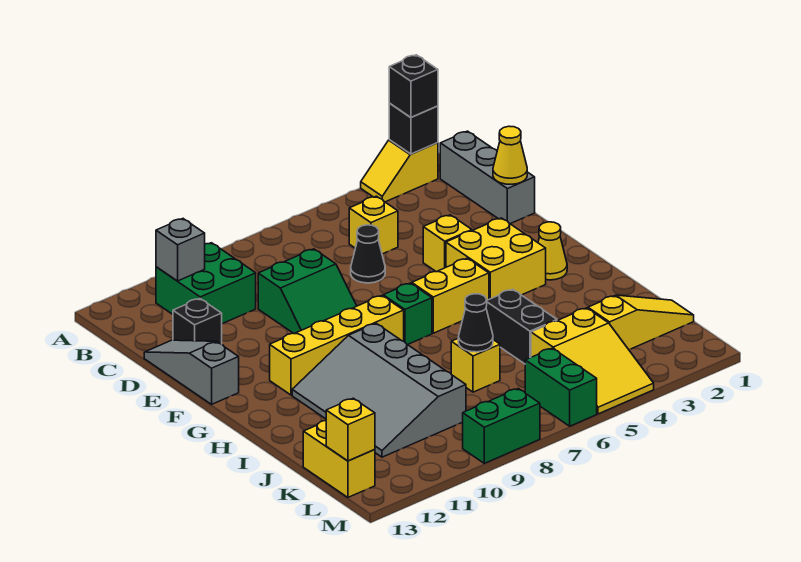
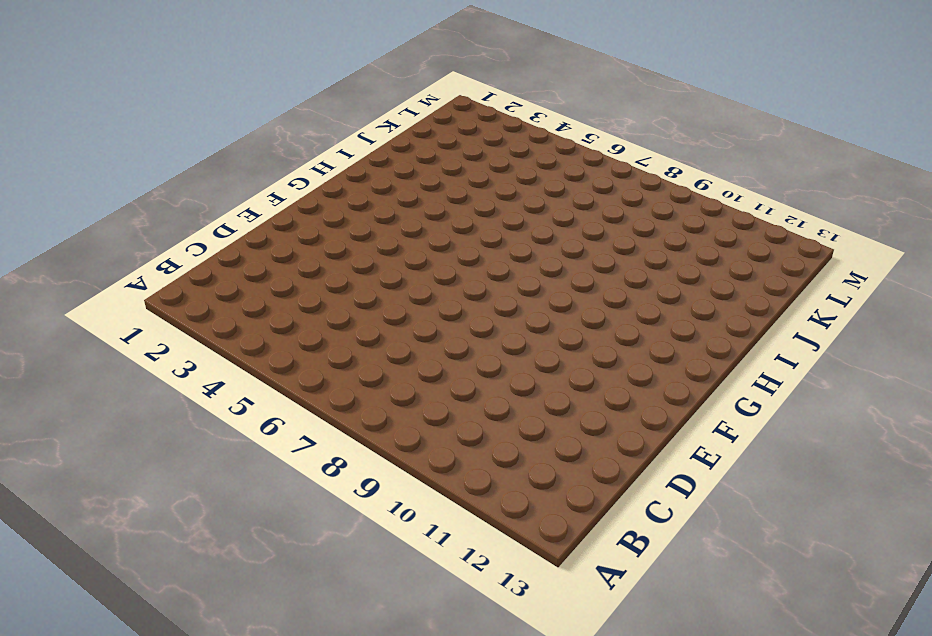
none -> yellow 1x2 slope [361,140,438,202]
none -> grey 1x3 brick [440,131,535,224]
none -> green 2x2 brick [156,243,256,324]

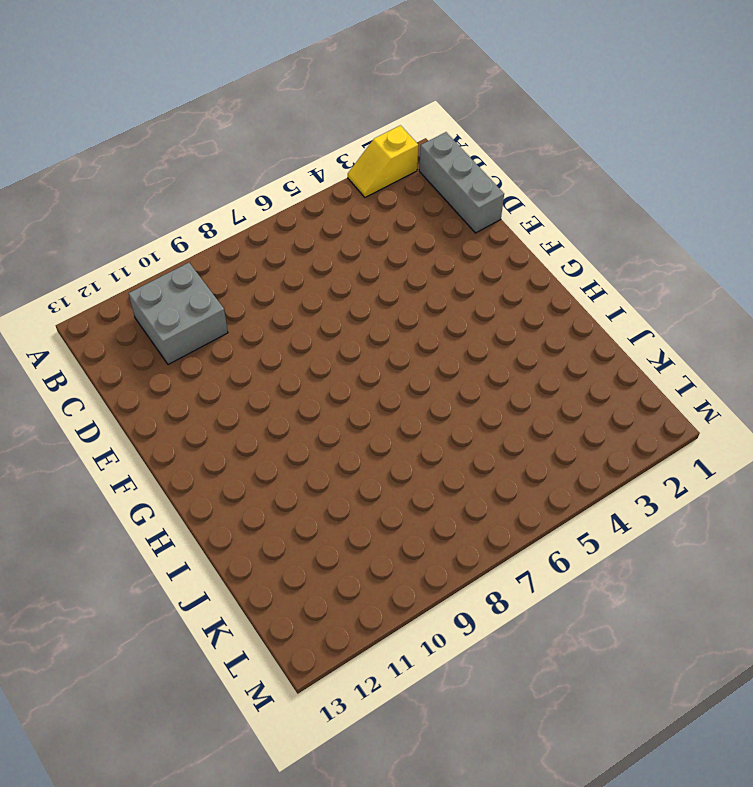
grey 2x2 brick [129,263,228,365] -> green 2x2 brick [156,243,256,324]
none -> yellow 1x1 brick [349,196,398,254]
none -> black 1x1 cone [351,225,385,283]
none -> green 2x2 slope [258,249,357,334]

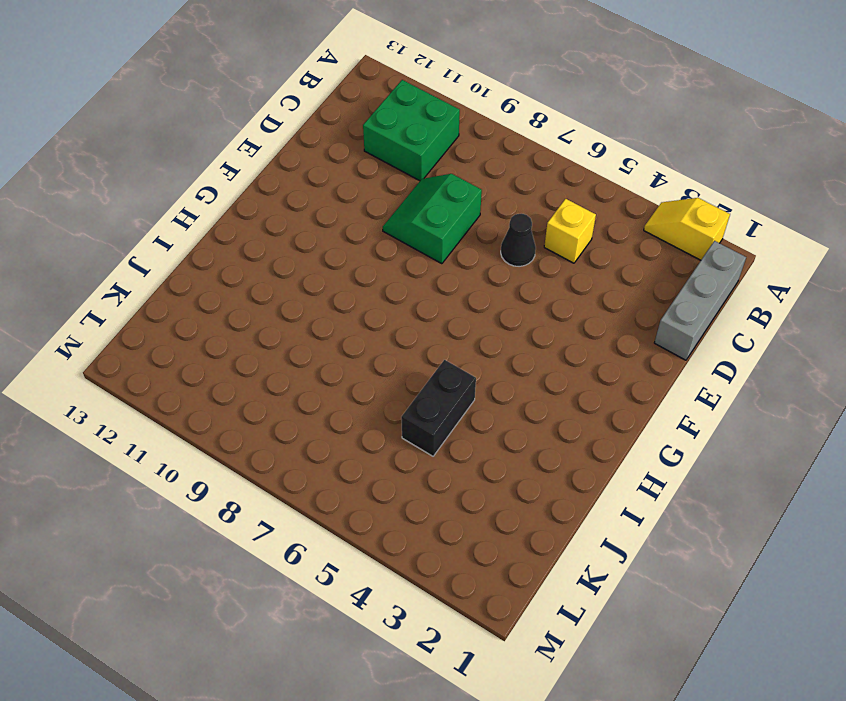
green 2x2 slope [383,174,482,264] -> green 2x2 slope turned to [258,249,357,334]
none -> black 1x1 brick [173,299,222,344]
none -> grey 1x3 slope [144,340,239,404]
none -> yellow 1x1 brick [423,215,472,272]

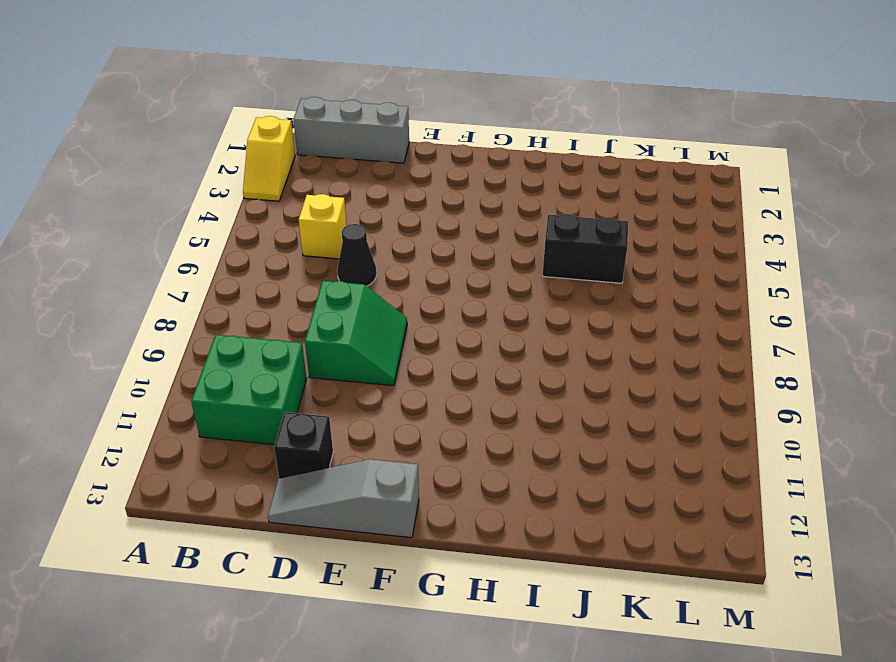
none -> yellow 1x1 brick [423,215,472,272]
none -> yellow 2x2 brick [446,218,546,299]
none -> yellow 1x1 cone [538,222,567,280]

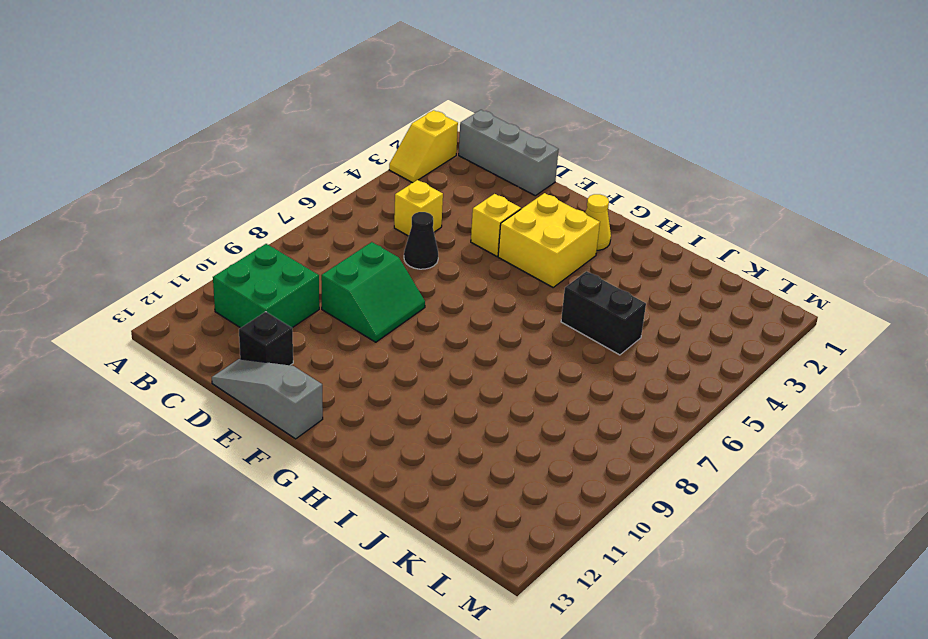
none -> yellow 1x2 brick [412,258,489,333]
none -> green 1x1 brick [383,283,432,345]
none -> yellow 1x4 brick [270,296,404,395]

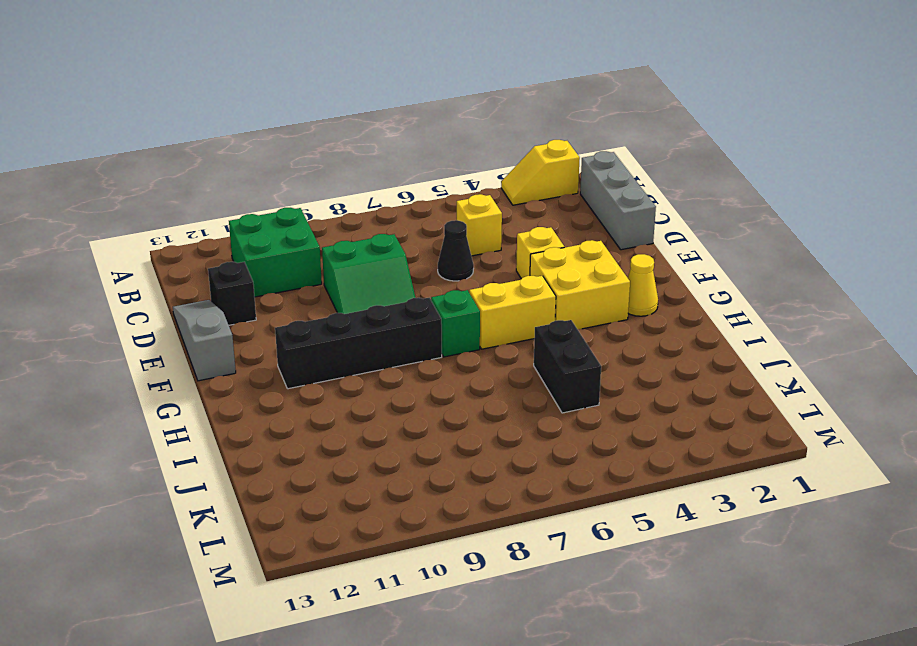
black 1x4 brick [275,298,442,389] -> yellow 1x4 brick [270,296,404,395]
none -> grey 3x4 slope [292,323,466,457]
none -> yellow 1x1 brick [451,339,500,392]
none -> yellow 1x3 slope [588,295,694,349]

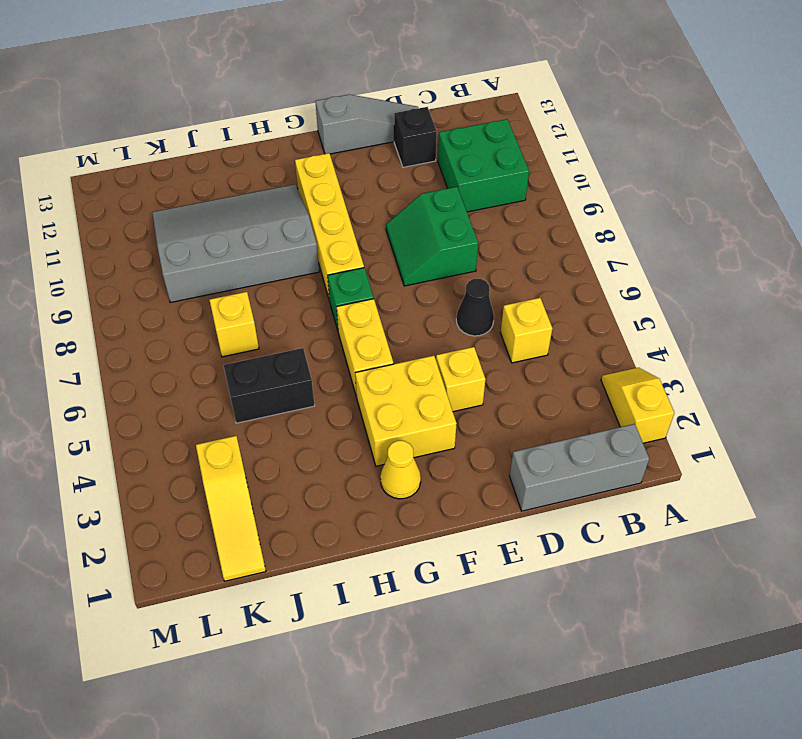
none -> yellow 2x3 slope [531,308,654,414]
none -> yellow 1x2 brick [303,420,375,497]
none -> green 1x2 brick [525,348,597,426]

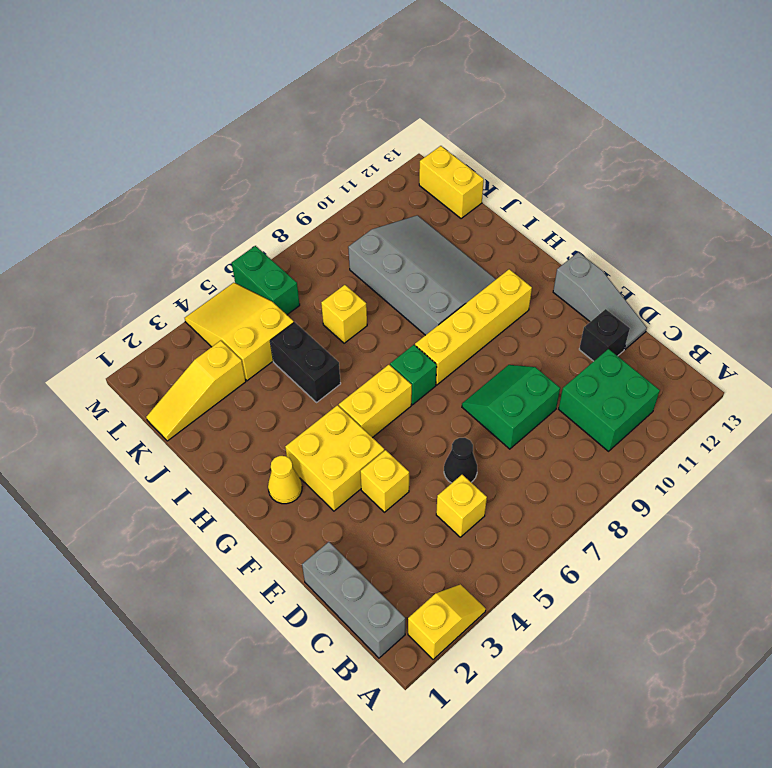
none -> green 1x2 brick [463,389,540,463]
none -> black 1x1 brick [389,103,438,154]
none -> grey 1x1 brick [156,219,205,281]

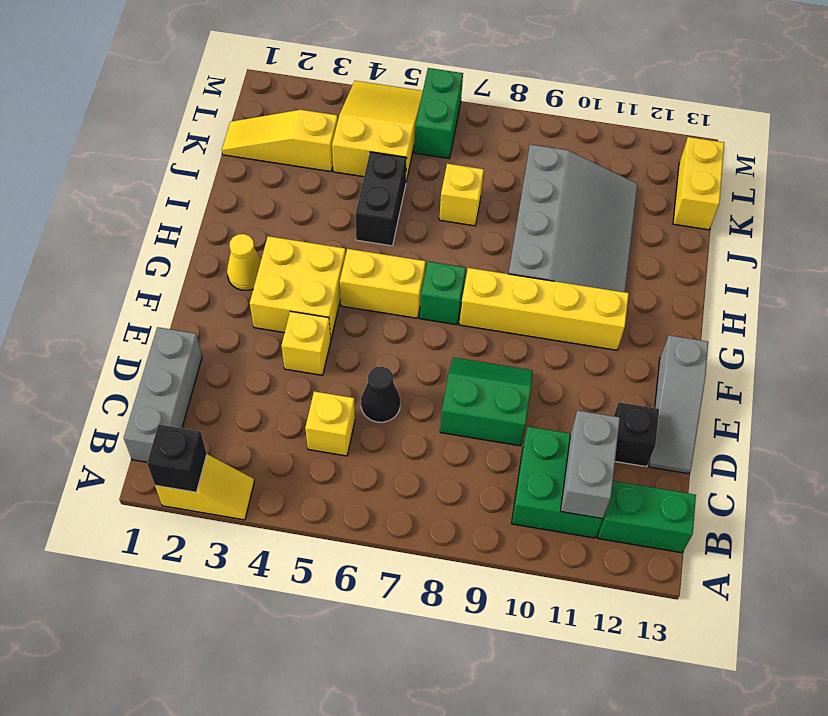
grey 1x2 brick [561,410,620,519] -> grey 1x1 brick [156,219,205,281]
green 1x2 brick [598,481,696,553] -> green 1x2 brick moved to [463,389,540,463]
none -> yellow 1x1 cone [493,126,527,184]
none -> black 1x1 cone [458,294,493,352]
none -> yellow 1x1 brick [326,398,375,461]

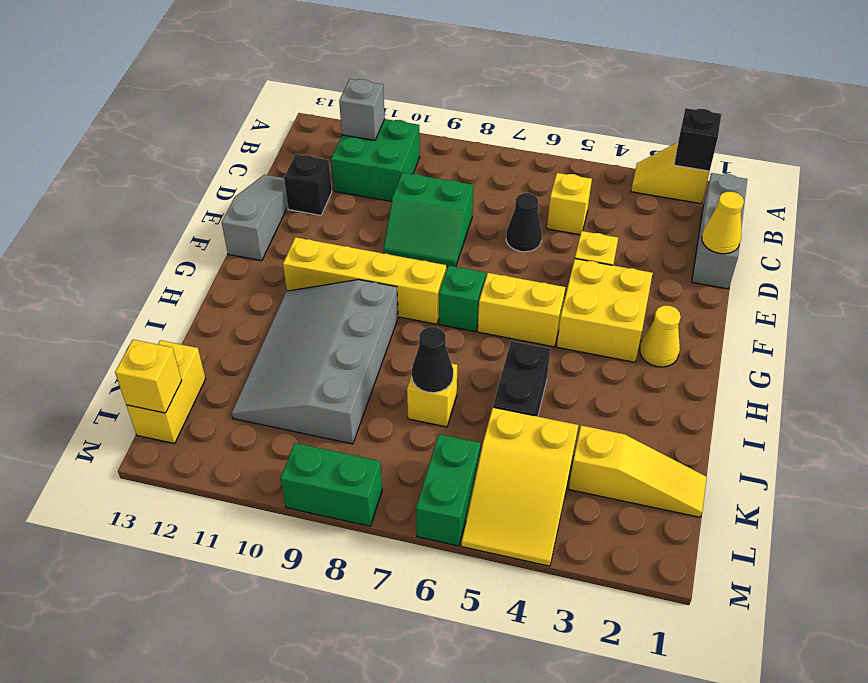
none -> black 1x1 brick [389,55,438,117]

